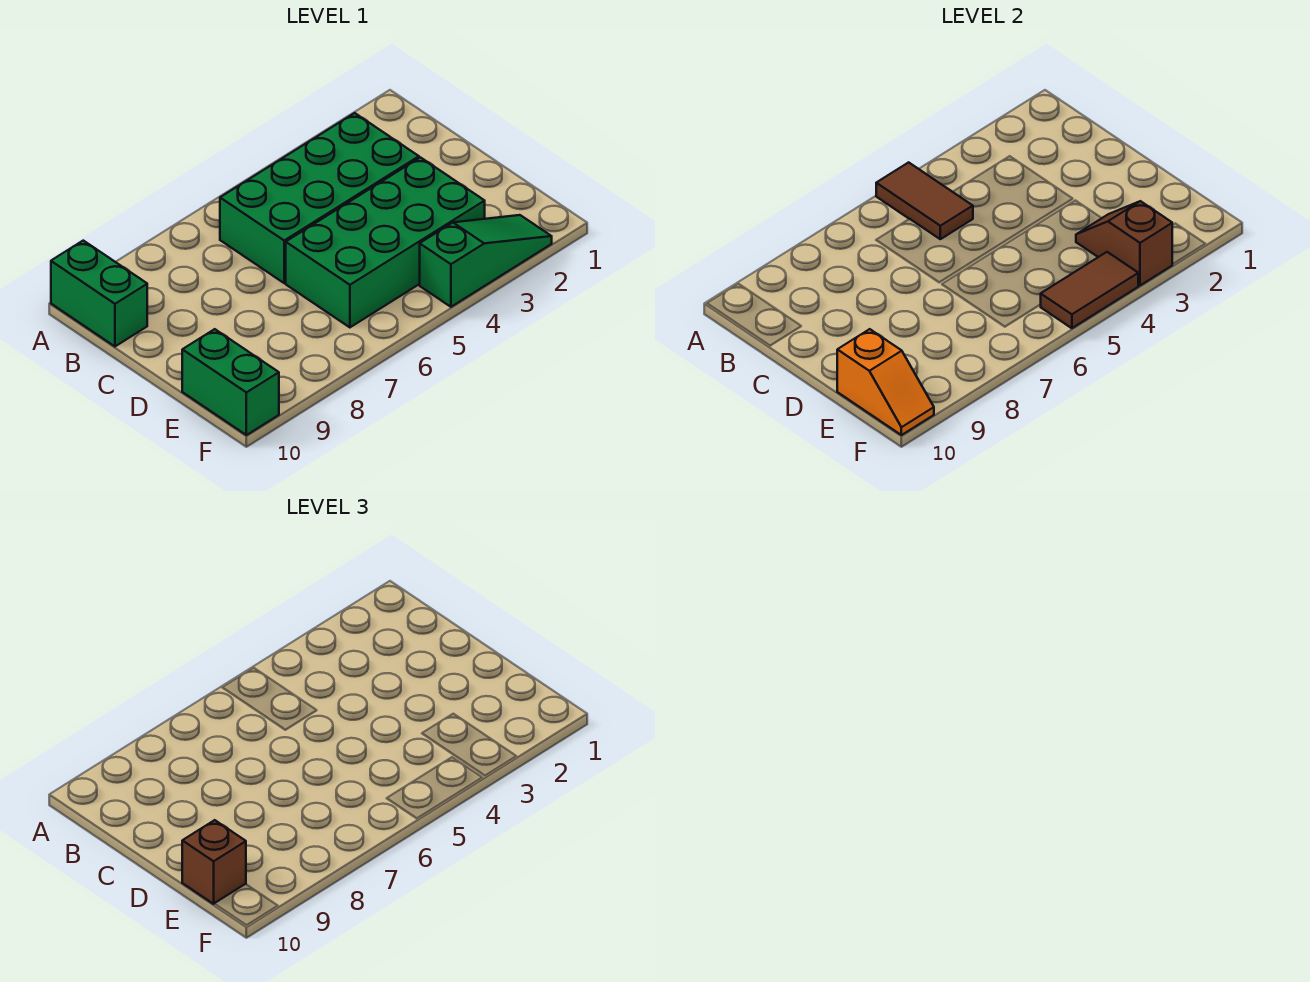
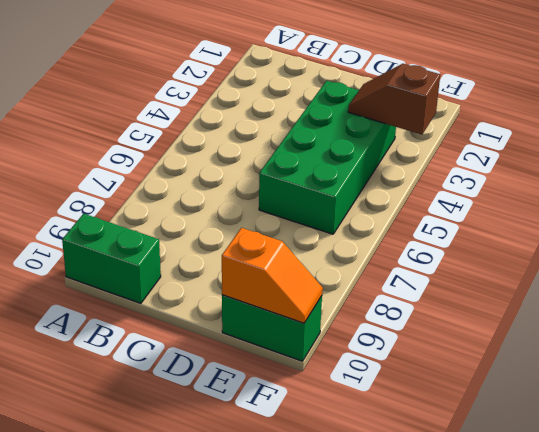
none -> green 2x4 brick [220,113,419,283]
none -> green 1x3 slope [420,215,552,307]

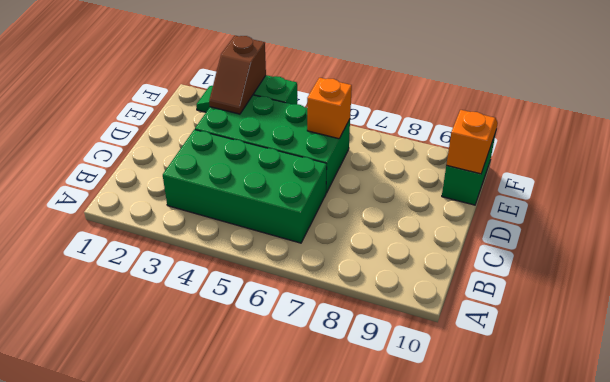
orange 1x1 brick [307,78,352,139] -> none
none -> green 1x2 brick [51,241,147,346]
none -> brown 1x2 tile [876,162,973,239]

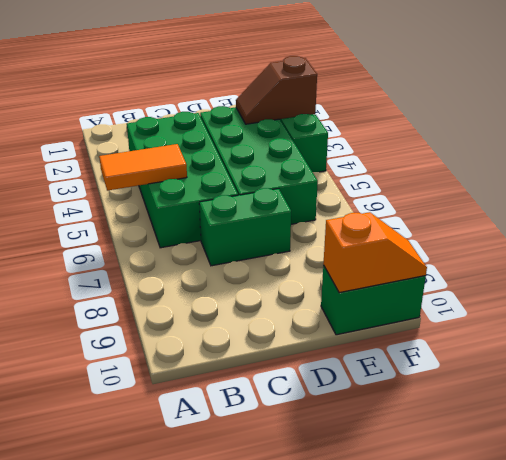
orange 1x2 tile [99,144,187,191] -> brown 1x2 tile [876,162,973,239]
green 1x2 brick [199,188,291,266] -> green 1x2 brick moved to [51,241,147,346]
none -> brown 1x2 tile [1040,252,1138,328]
none -> brown 1x1 brick [182,820,246,904]

